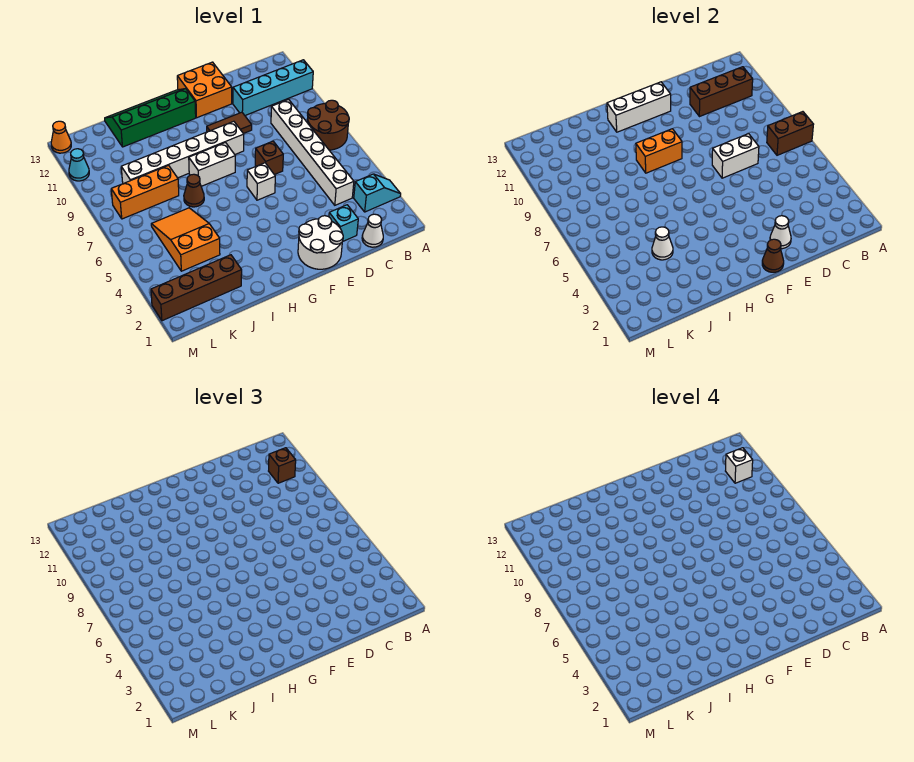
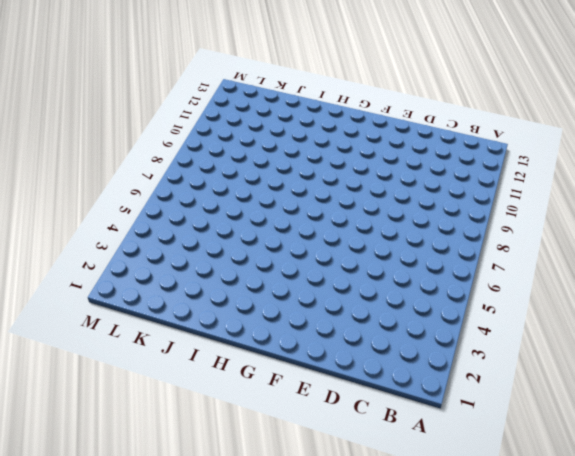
none -> cyan 1x2 slope [354,174,401,212]
none -> brown 2x2 round brick [307,100,349,150]
none -> cyan 1x4 brick [233,60,313,115]
none -> white 1x1 cone [362,214,383,247]

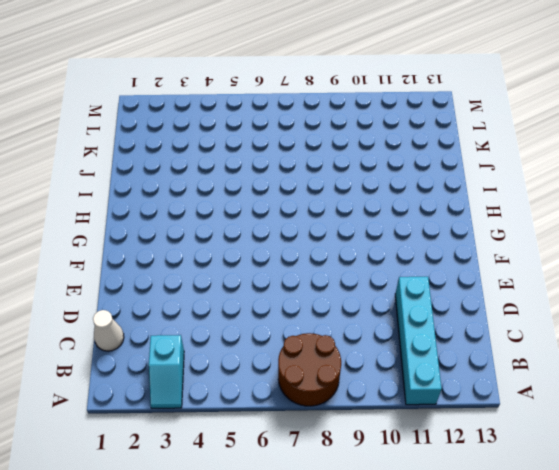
none -> white 1x6 brick [271,99,354,205]
none -> cyan 1x1 brick [329,205,358,241]
none -> white 2x2 round brick [298,216,343,269]
none -> brown 1x1 brick [255,141,283,175]

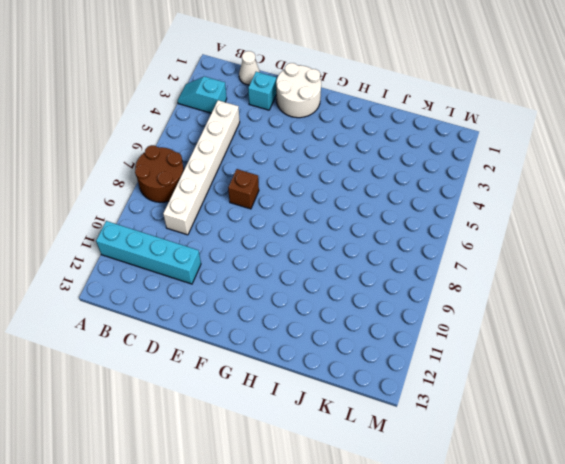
none -> brown 1x2 tile [207,112,252,134]
none -> orange 2x2 brick [177,62,232,118]
none -> white 1x1 brick [247,163,275,200]
none -> white 1x6 brick [121,121,244,184]

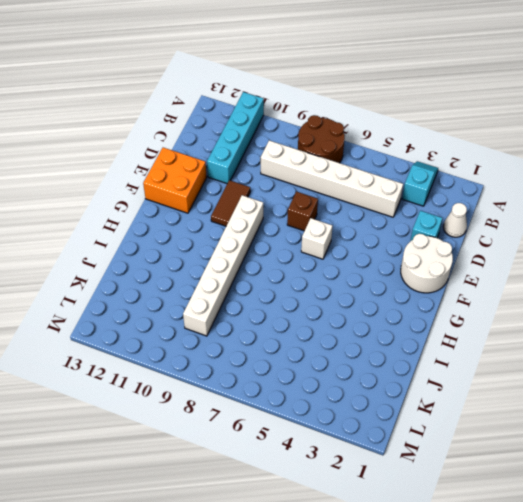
none -> white 1x2 brick [189,143,235,186]
none -> green 2x4 slope [105,89,196,147]
none -> brown 1x1 cone [184,174,204,207]
none -> brown 1x4 brick [151,255,242,321]

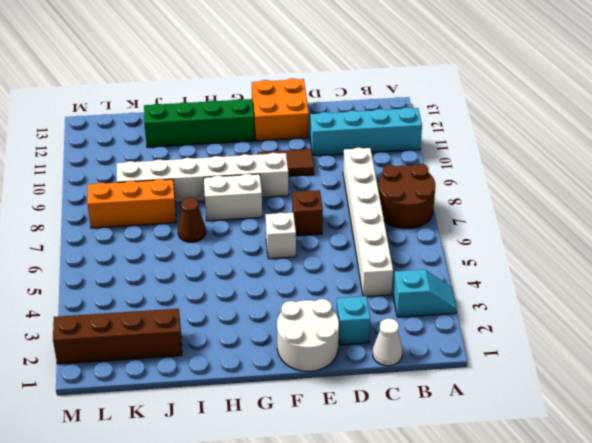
none -> orange 2x3 slope [151,208,220,271]
none -> cyan 1x1 cone [69,149,89,181]
none -> orange 1x1 cone [51,121,71,153]
none -> brown 1x2 brick [767,112,814,155]

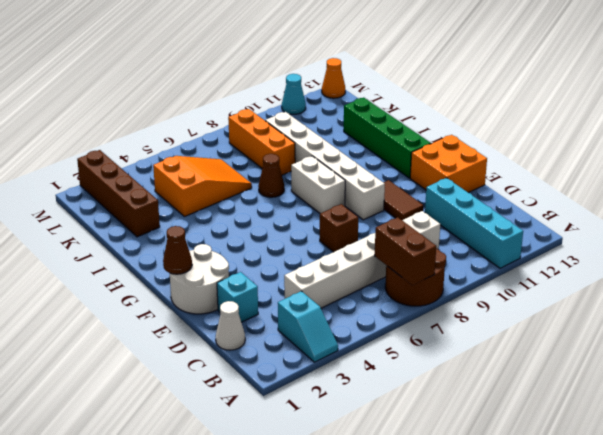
none -> white 1x1 brick [247,163,275,200]
none -> brown 1x3 brick [690,67,753,117]
none -> white 1x2 brick [712,134,759,178]
none -> white 1x1 cone [770,216,791,249]

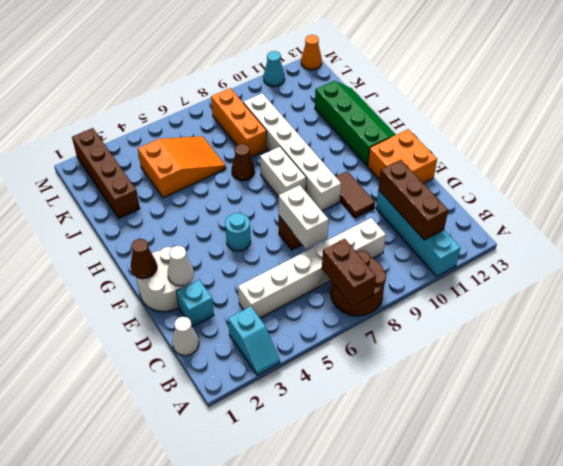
cyan 1x1 round brick [225,213,251,251] -> none
none -> white 1x1 brick [247,163,275,200]
none -> white 1x3 brick [607,82,671,132]
none -> orange 1x2 brick [636,129,682,173]
none -> white 1x1 cone [652,227,673,260]

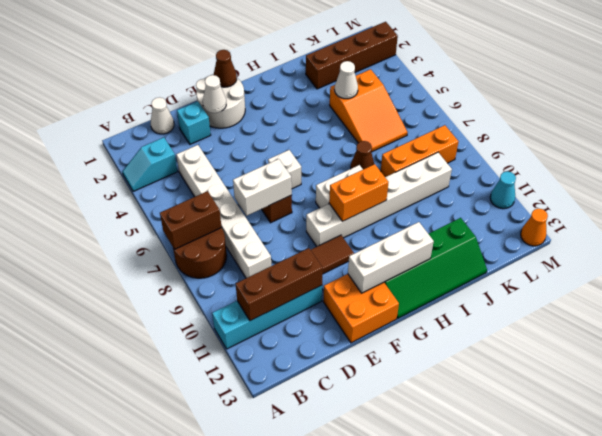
none -> brown 1x1 brick [269,448,296,483]
none -> white 1x1 brick [726,448,753,483]

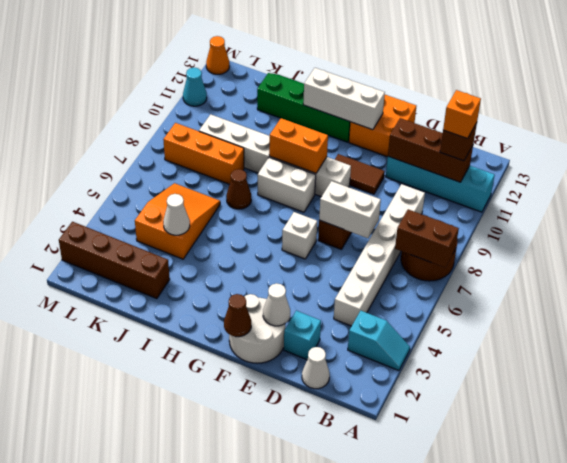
orange 1x1 brick [443,90,481,139] -> white 1x1 brick [726,448,753,483]

